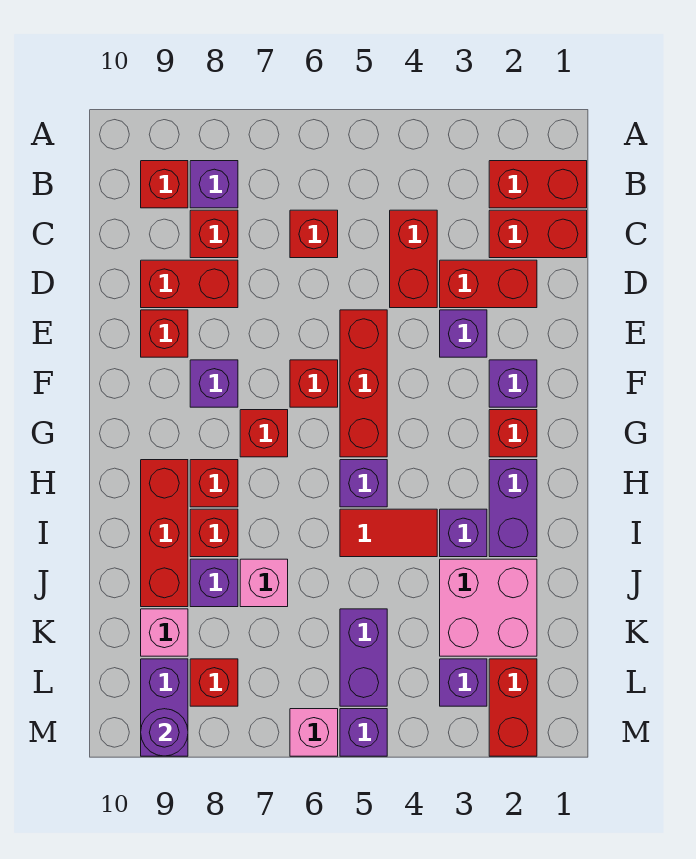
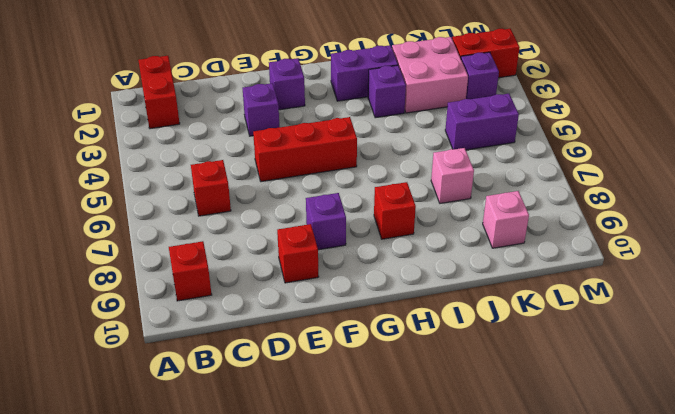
none -> purple 1x1 brick [190,161,238,208]
none -> red 1x2 brick [489,210,587,258]
none -> red 1x2 brick [390,210,437,308]
none -> red 1x1 brick [190,210,238,258]

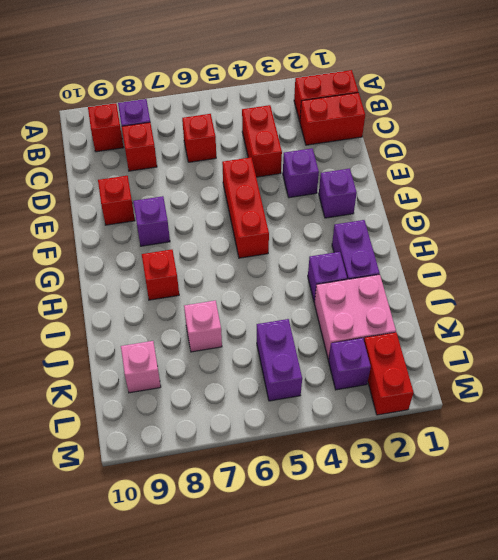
none -> red 1x2 brick [440,260,537,308]
none -> red 1x2 brick [141,260,238,308]
none -> red 1x1 brick [290,360,338,407]
none -> red 1x1 brick [489,410,537,457]

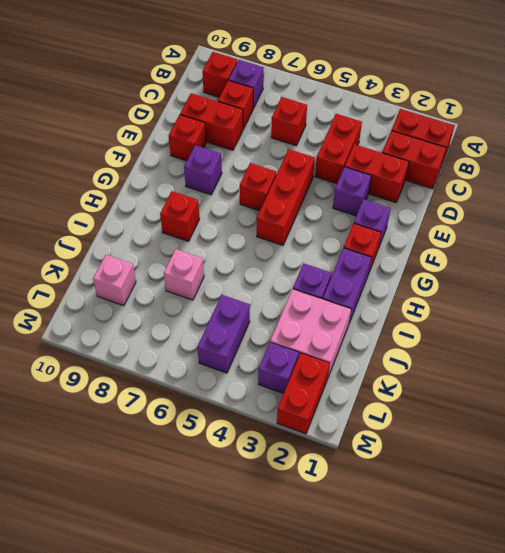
none -> red 1x1 brick [240,410,288,457]
none -> purple 1x1 brick [340,460,387,507]
none -> red 1x3 brick [141,460,188,607]
none -> red 1x2 tile [340,509,437,557]

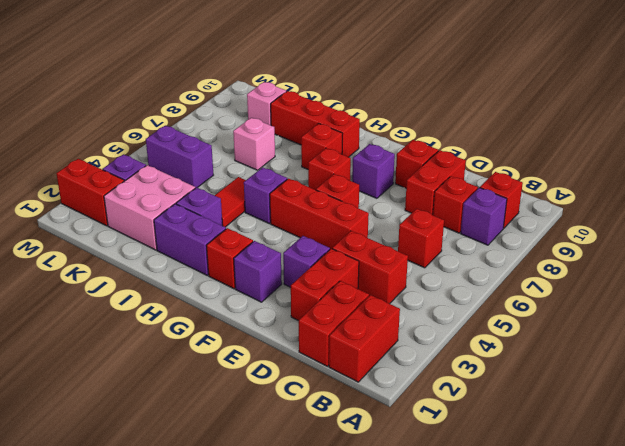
none -> red 1x1 brick [190,509,238,557]
none -> purple 1x1 brick [190,559,238,607]
none -> red 1x1 brick [190,659,238,706]
none -> purple 1x2 brick [141,659,188,756]

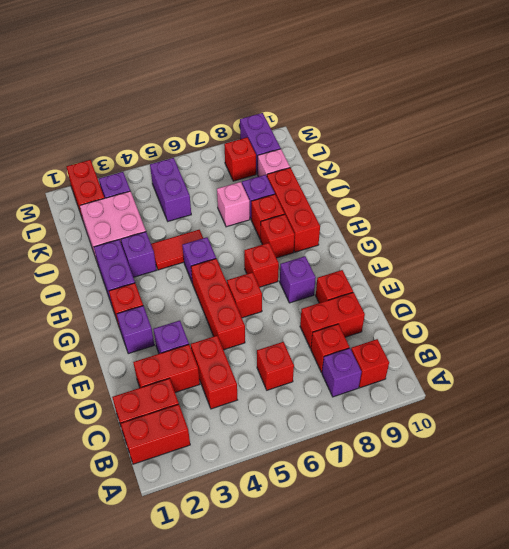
none -> purple 1x1 brick [340,709,387,756]
none -> pink 1x1 brick [290,709,338,756]
none -> purple 1x1 round brick [141,709,188,756]

